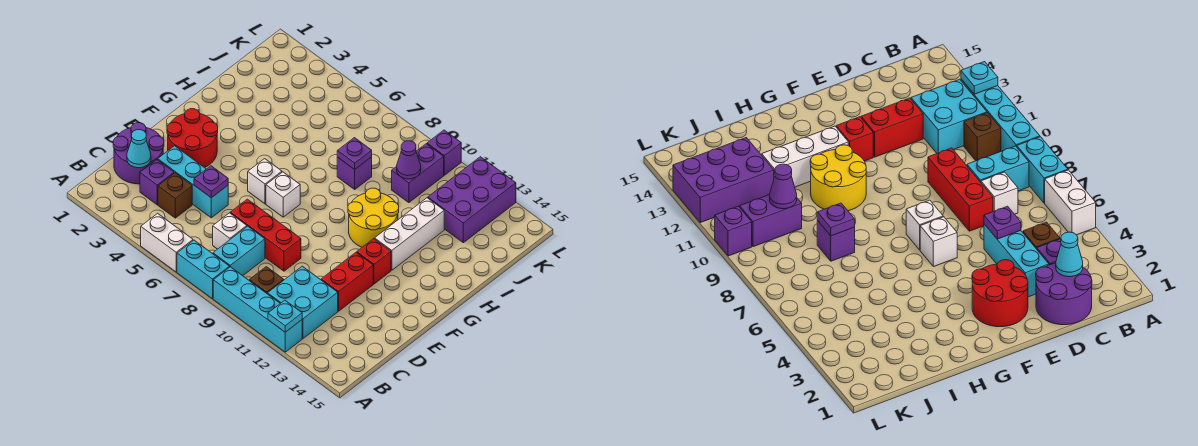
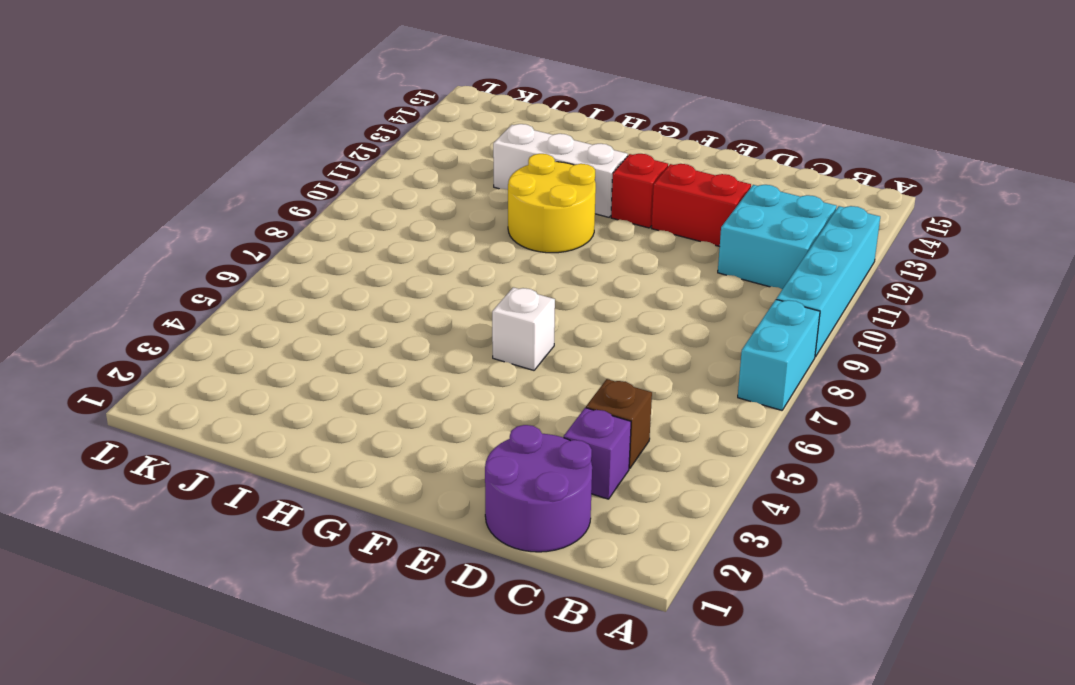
none -> white 1x2 brick [141,213,193,272]
none -> cyan 1x2 brick [213,226,265,276]
none -> brown 1x1 brick [249,267,284,294]

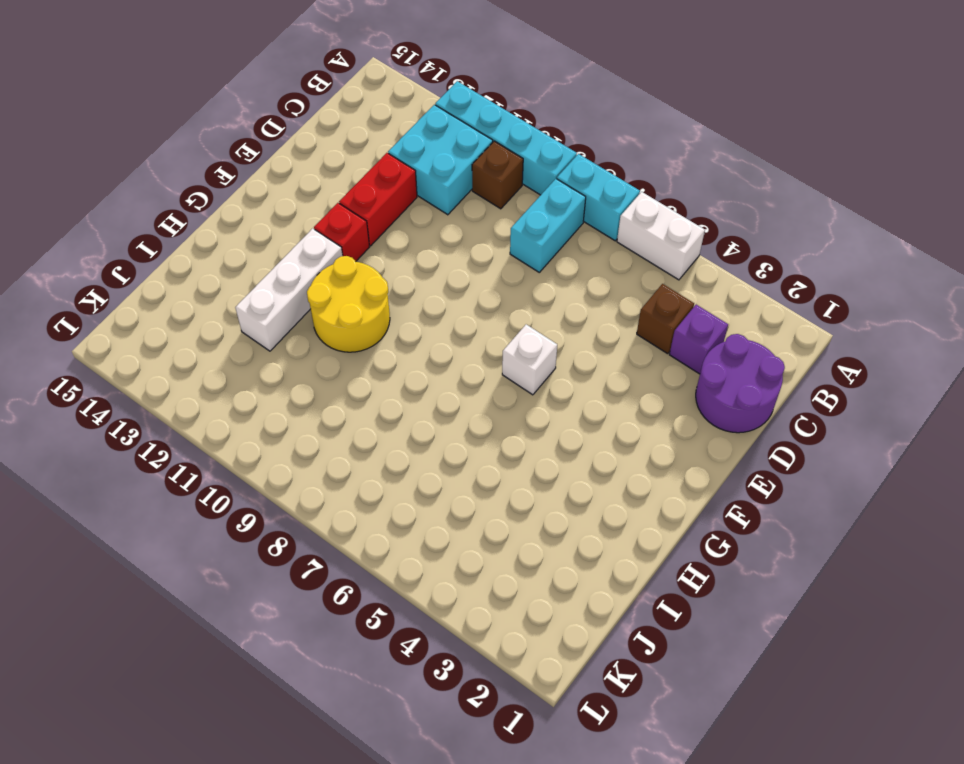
none -> white 1x1 brick [213,213,247,249]
none -> cyan 1x3 brick [158,146,228,218]
none -> red 1x3 brick [230,199,301,271]

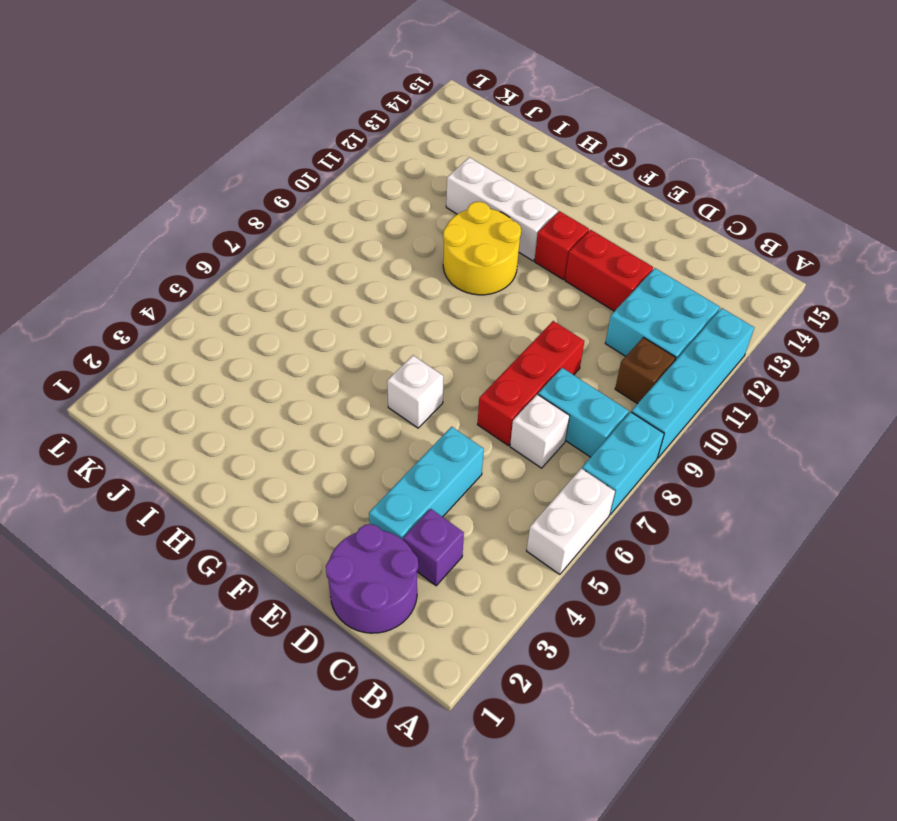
none -> brown 1x1 brick [158,173,192,218]
none -> red 2x2 round brick [167,109,218,168]
none -> white 1x1 brick [266,172,300,217]

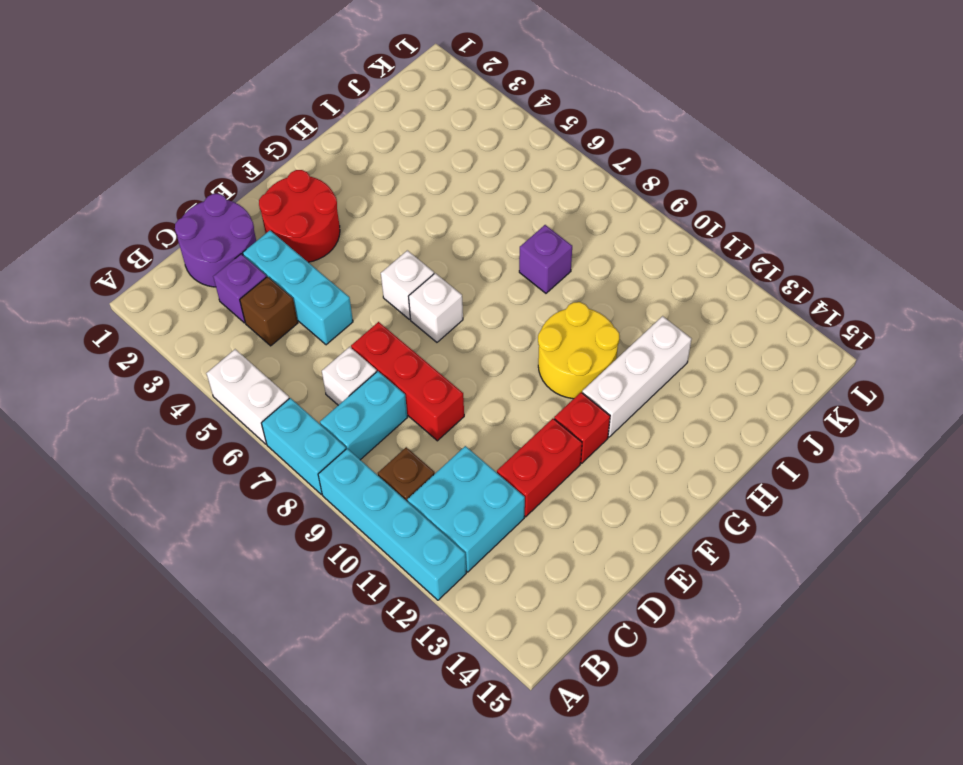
none -> purple 1x2 brick [392,144,444,203]
none -> purple 2x3 brick [428,157,516,243]
none -> purple 1x1 brick [427,130,461,175]

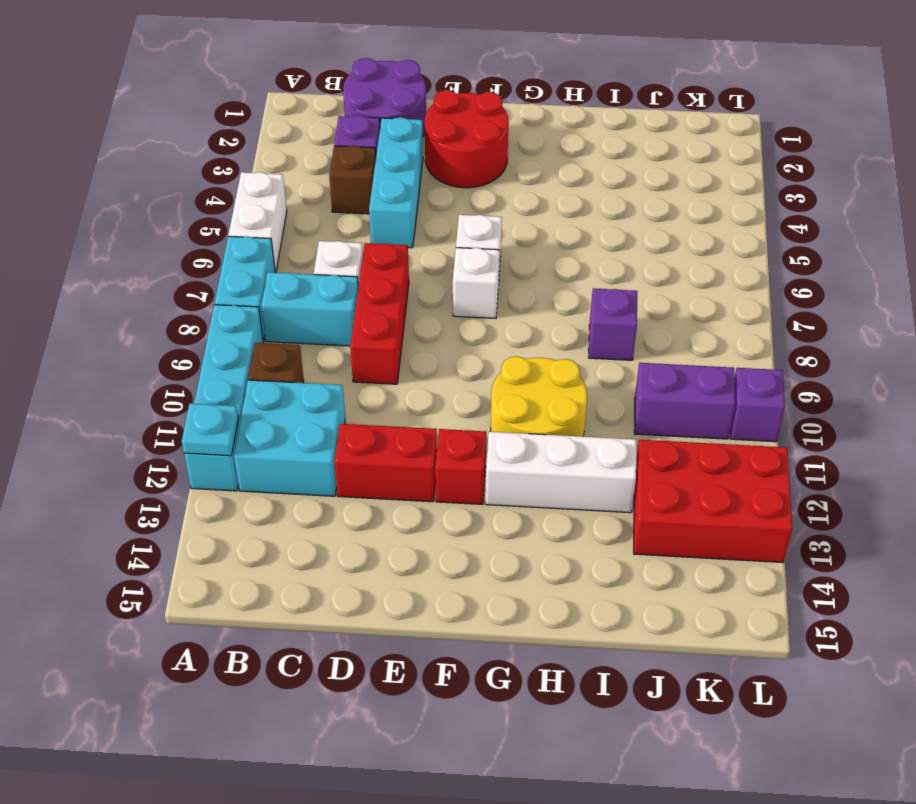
red 2x3 brick [634,440,792,562] -> purple 2x3 brick [428,157,516,243]
none -> cyan 1x1 cone [127,130,151,168]
none -> purple 1x1 plate [194,166,228,198]
none -> purple 1x1 plate [337,138,372,169]

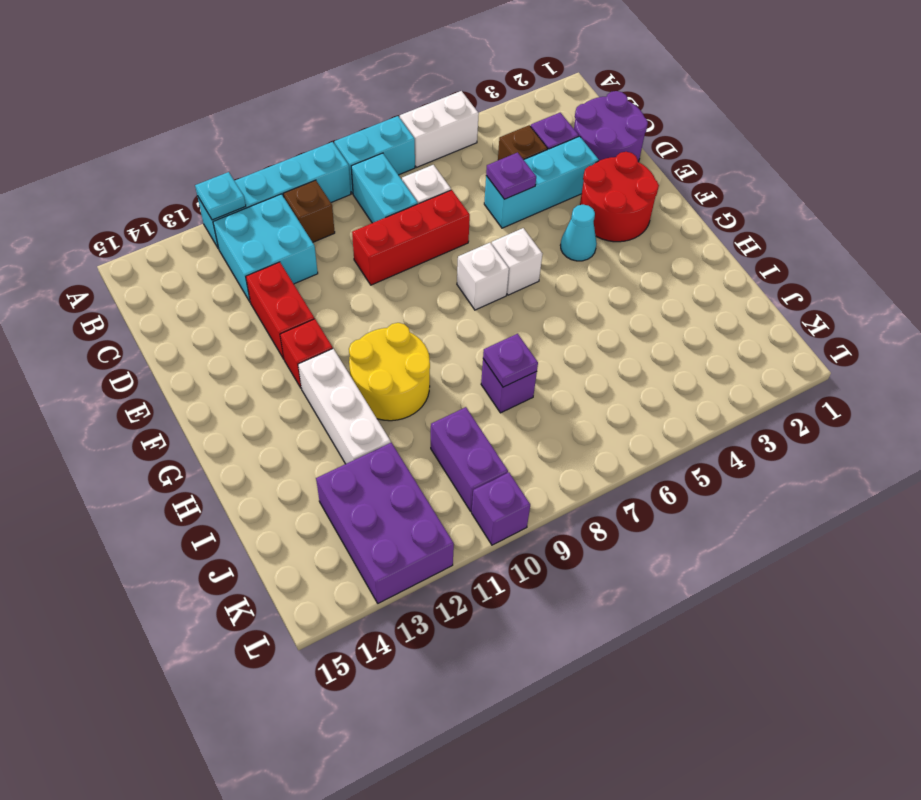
cyan 1x1 cone [560,205,597,261] -> cyan 1x1 cone moved to [127,130,151,168]
none -> purple 1x1 cone [397,141,421,179]

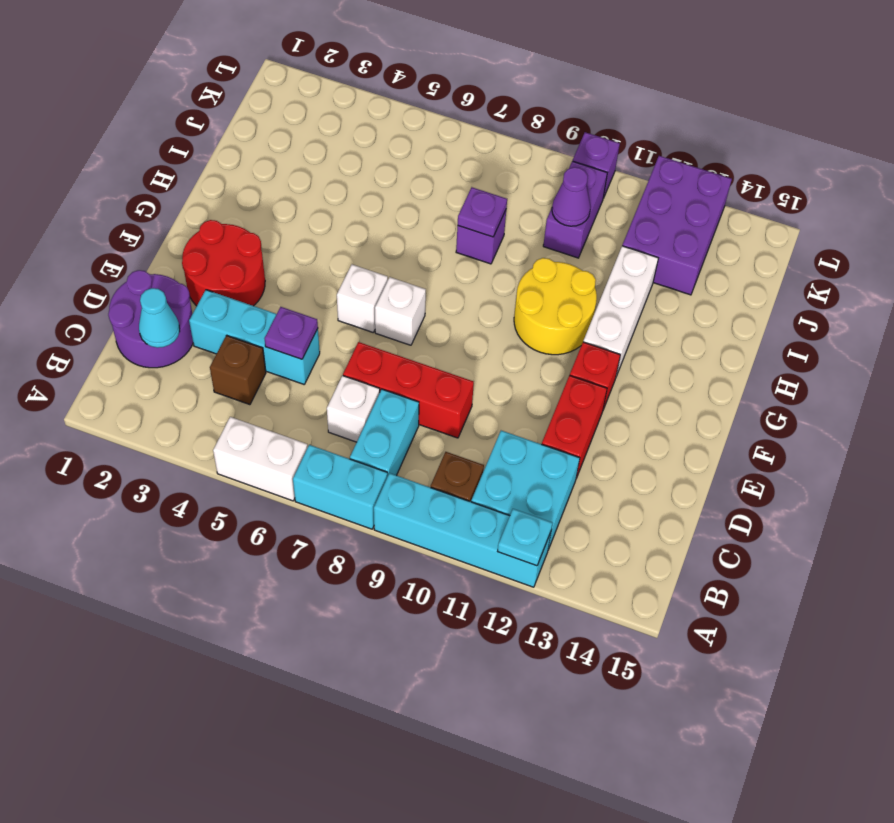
none -> purple 1x1 brick [140,160,174,205]

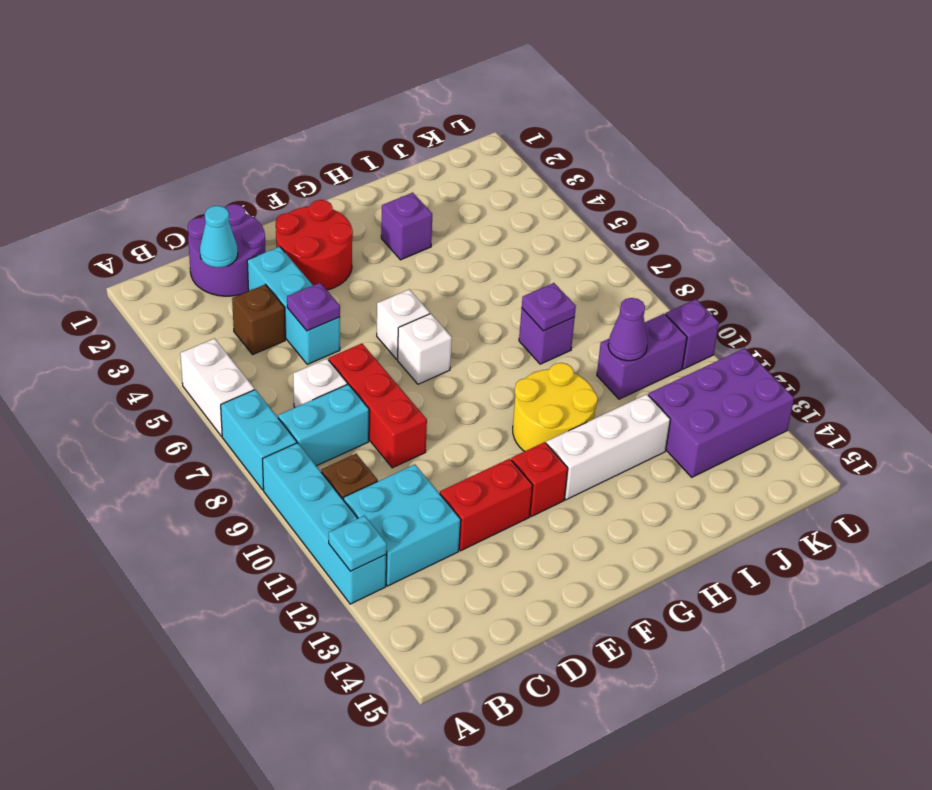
purple 1x1 brick [381,193,432,260] -> purple 1x1 brick moved to [140,160,174,205]

